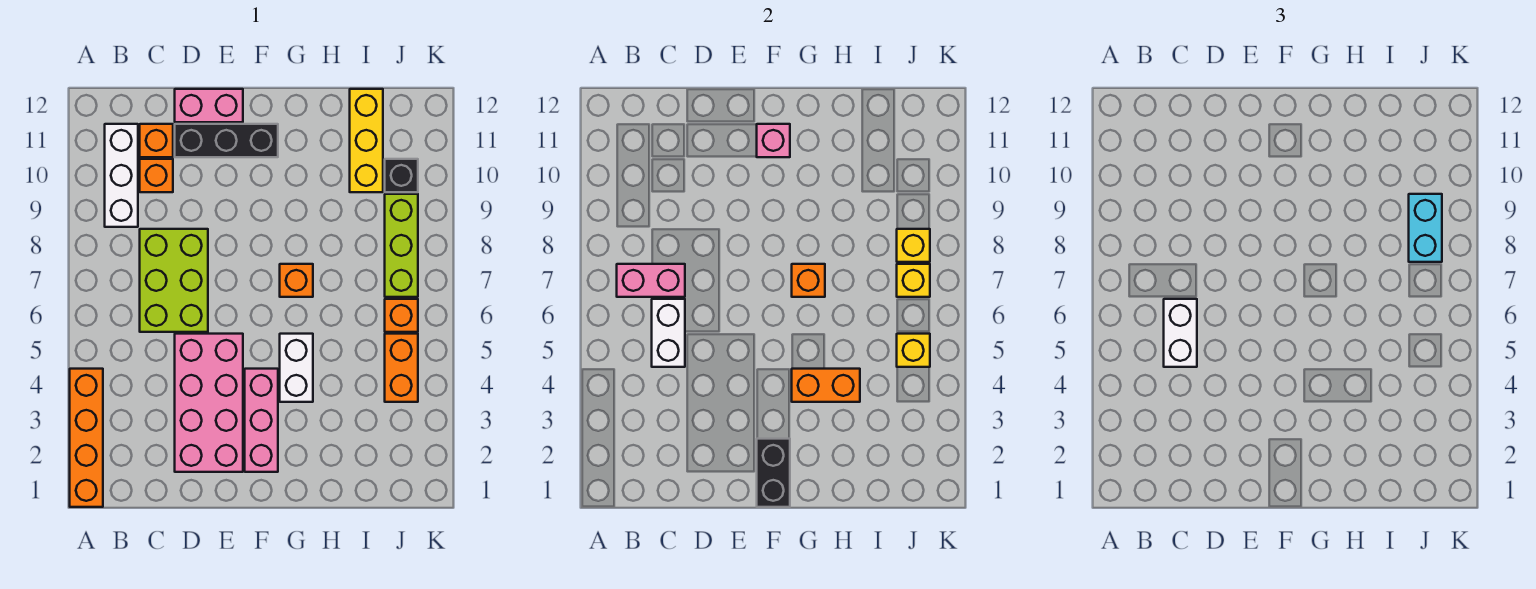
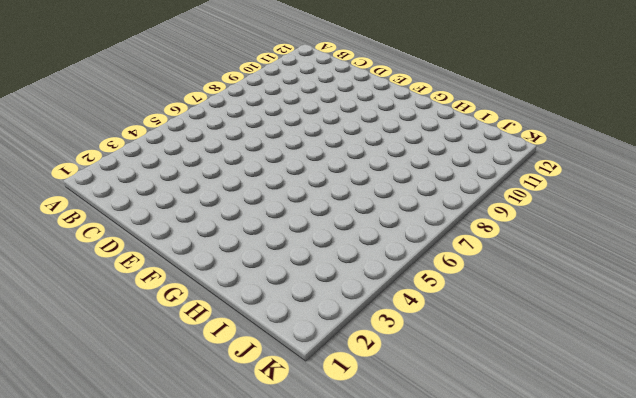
none -> orange 1x4 brick [70,369,103,507]
none -> white 1x3 brick [105,124,138,227]
none -> lime 2x3 brick [140,229,208,332]

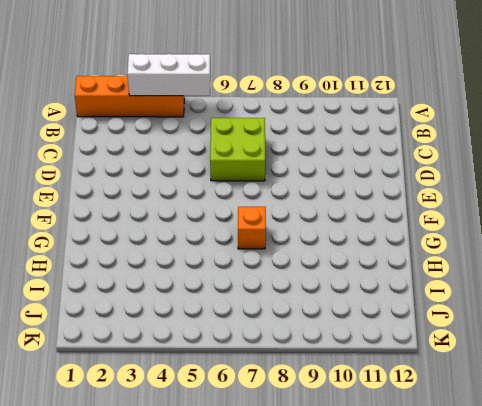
white 1x3 brick [127,54,211,96] -> white 1x3 brick moved to [105,124,138,227]
lime 2x2 brick [210,118,265,181] -> lime 2x3 brick [140,229,208,332]
none -> orange 1x1 brick [140,159,173,192]
none -> orange 1x1 brick [140,124,173,157]
none -> pink 2x4 brick [175,334,243,472]

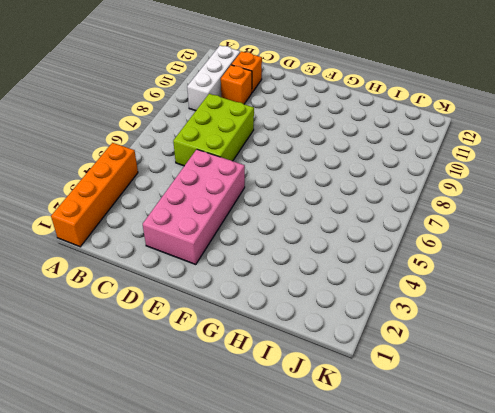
none -> black 1x3 brick [175,124,278,157]
none -> pink 1x2 brick [175,89,243,122]
none -> pink 1x3 brick [245,369,278,472]

